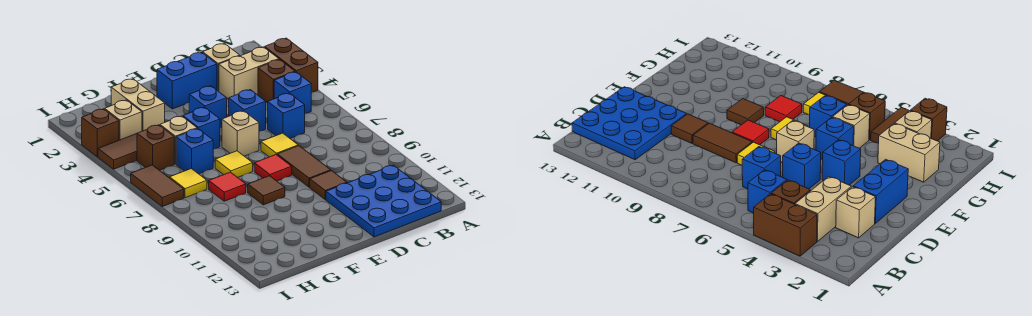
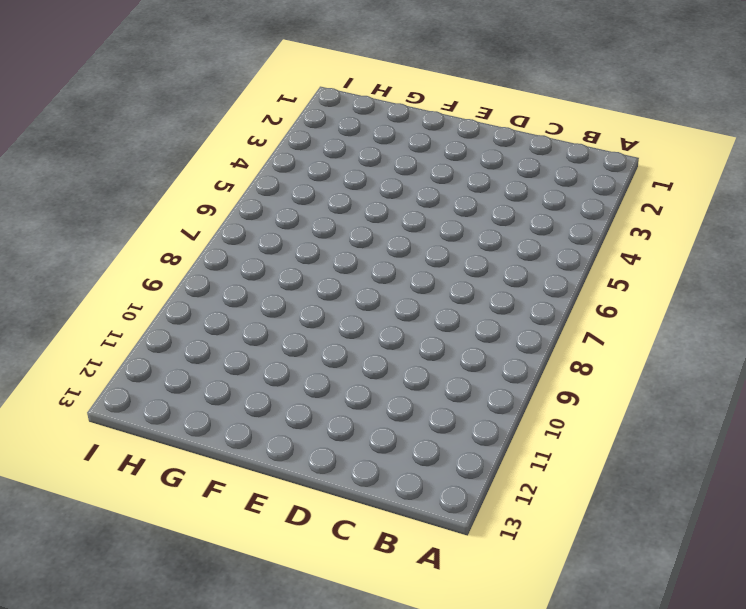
none -> brown 1x2 brick [265,38,318,92]
none -> tan 1x2 brick [219,47,279,99]
none -> brown 1x1 brick [258,59,295,103]

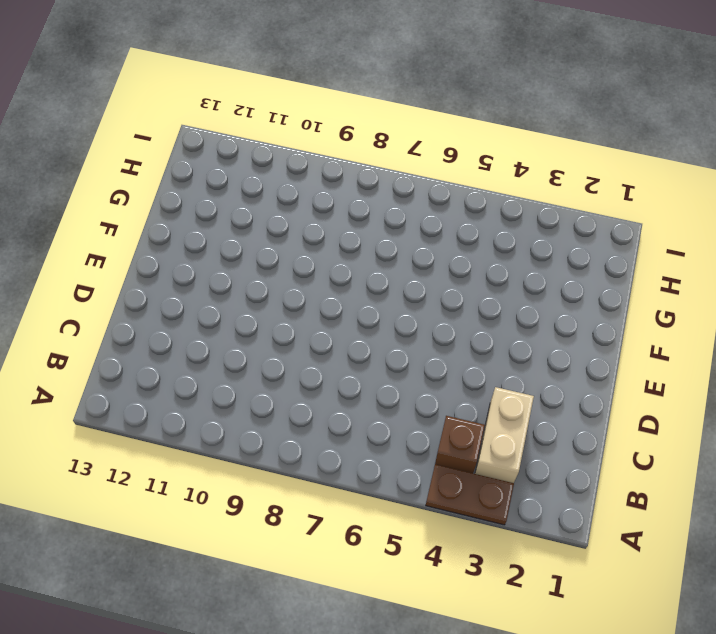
brown 1x2 plate [426,464,514,525] -> brown 1x2 brick [265,38,318,92]
none -> blue 1x1 brick [274,72,311,114]
none -> blue 3x3 plate [326,165,441,237]
none -> tan 1x1 brick [203,43,240,91]

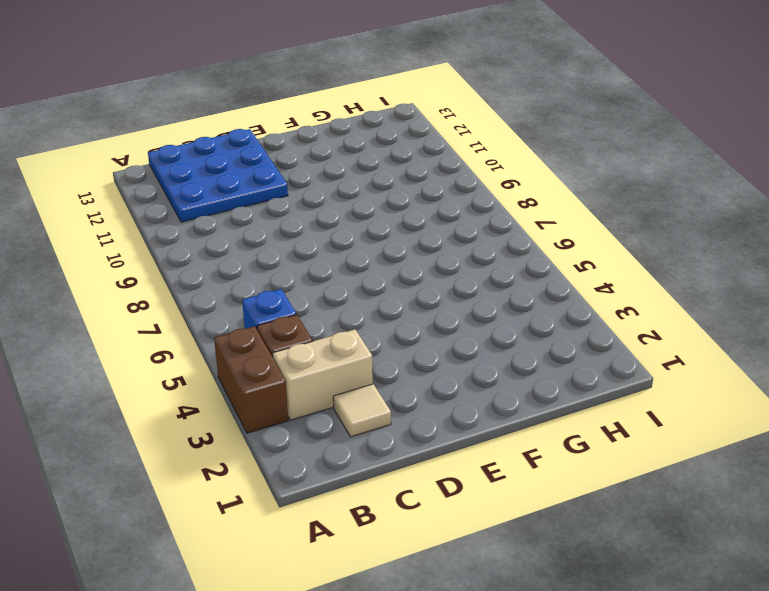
tan 1x1 tile [333,384,391,437] -> tan 1x1 brick [203,43,240,91]
none -> blue 1x1 brick [268,93,305,138]
none -> blue 1x2 brick [157,52,217,109]
none -> blue 1x1 brick [229,90,266,131]

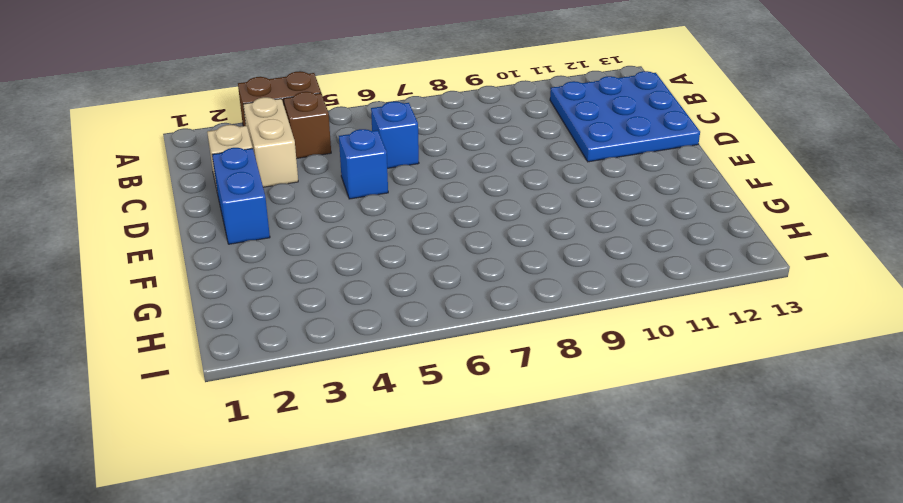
none -> blue 1x1 brick [274,72,311,114]
none -> yellow 1x1 tile [261,133,298,157]
none -> brown 1x2 tile [277,146,331,187]

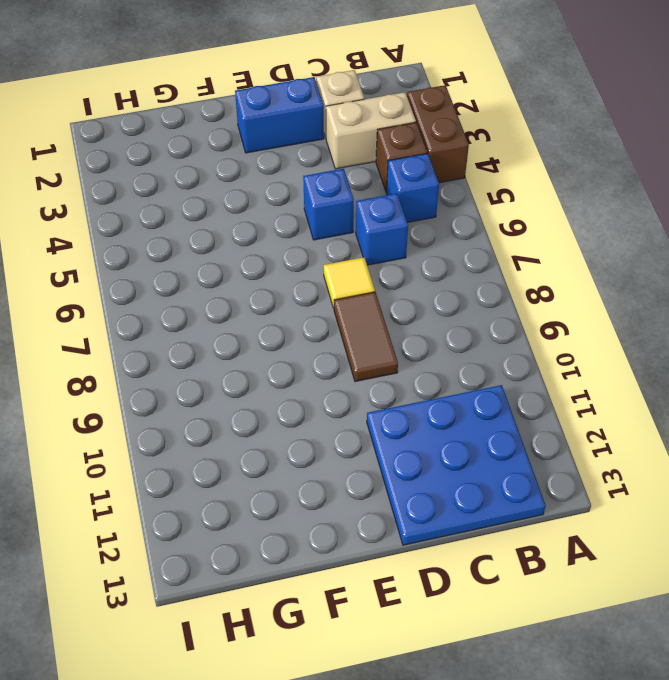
none -> brown 1x1 tile [310,171,347,200]
none -> blue 1x1 brick [189,86,227,128]
none -> tan 1x1 brick [222,111,259,156]

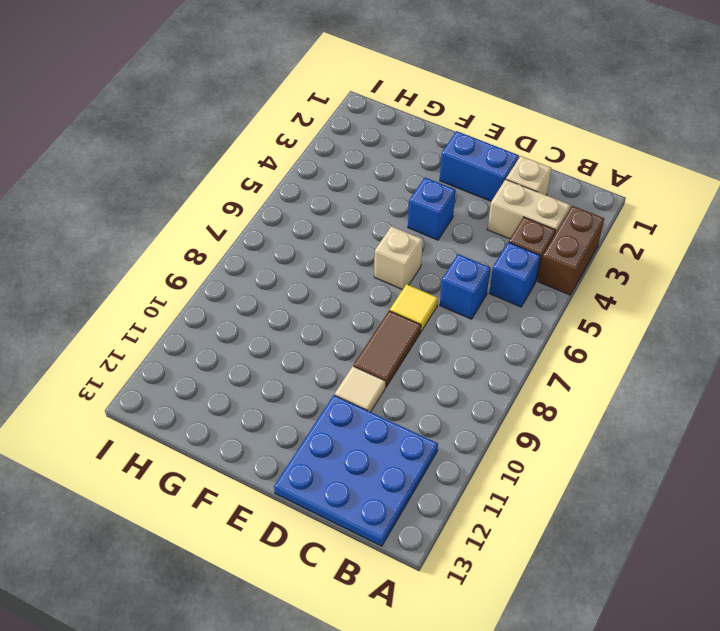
tan 1x1 tile [335,366,385,412] -> brown 1x1 tile [310,171,347,200]
none -> blue 1x1 brick [229,90,266,131]
none -> red 1x1 tile [254,155,292,181]
none -> blue 1x1 brick [183,107,220,149]

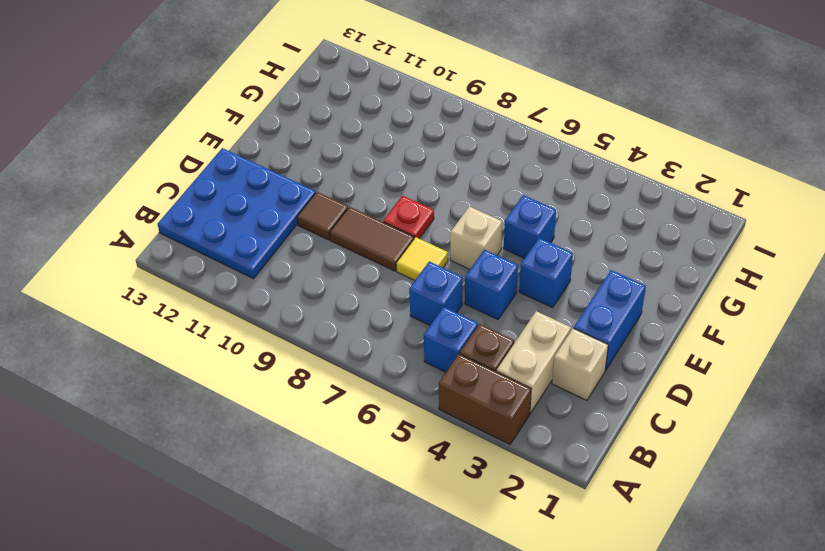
red 1x1 plate [383,196,434,239] -> red 1x1 tile [254,155,292,181]
none -> yellow 1x1 tile [215,151,253,177]
none -> brown 1x1 tile [248,176,285,205]
none -> tan 1x2 brick [111,79,165,131]

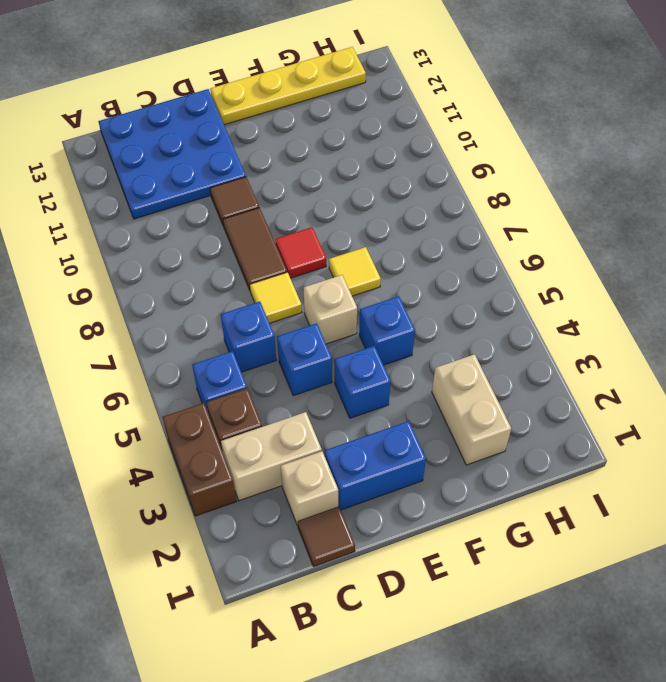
brown 1x1 tile [298,506,355,567] -> brown 1x1 tile moved to [248,176,285,205]
yellow 1x4 plate [210,47,366,125] -> none
none -> tan 1x1 brick [160,116,197,164]
none -> blue 1x1 brick [176,128,213,174]
none -> red 1x1 tile [209,172,246,201]

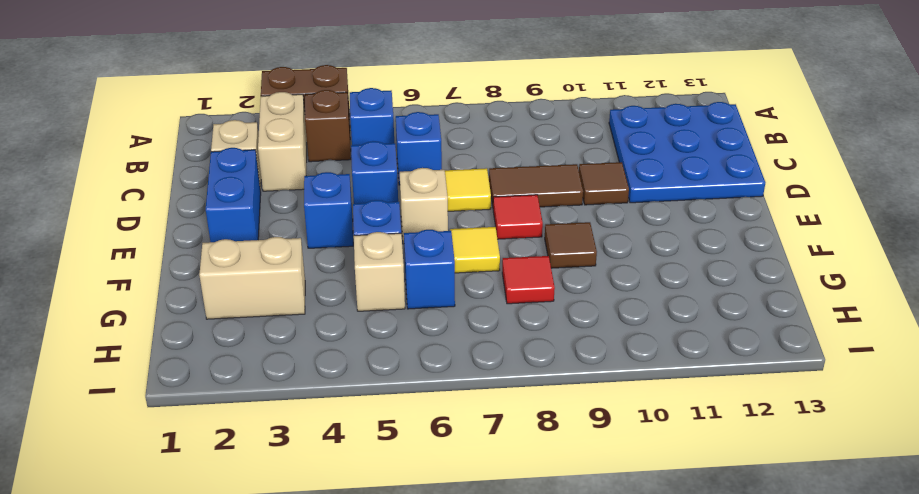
none -> tan 1x1 brick [105,100,142,140]
none -> brown 1x2 tile [98,134,137,169]
none -> brown 1x1 brick [137,125,174,170]

